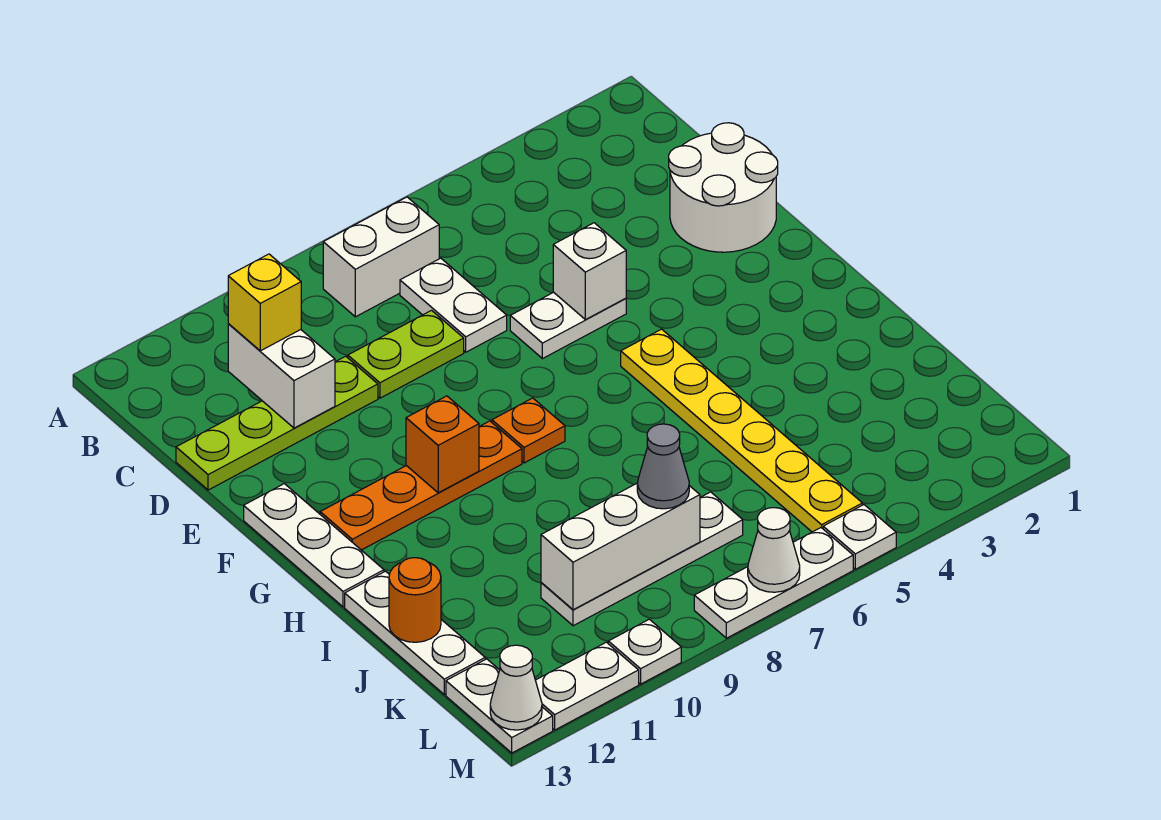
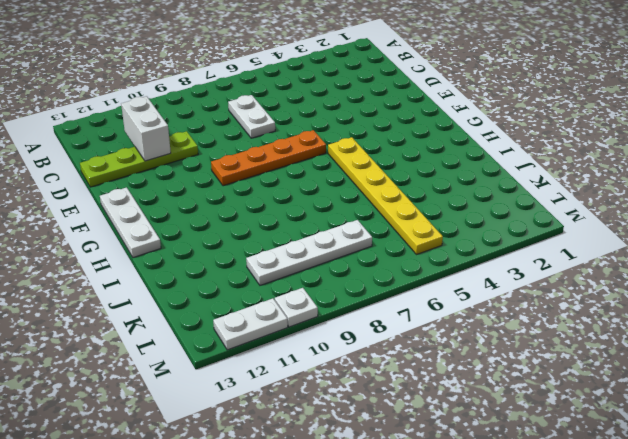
orange 1x4 plate [211,130,326,186] -> orange 1x4 plate moved to [320,421,522,550]
none -> white 1x2 brick [323,197,439,317]
none -> white 2x2 round brick [669,123,778,252]
none -> lime 1x2 plate [348,310,464,398]

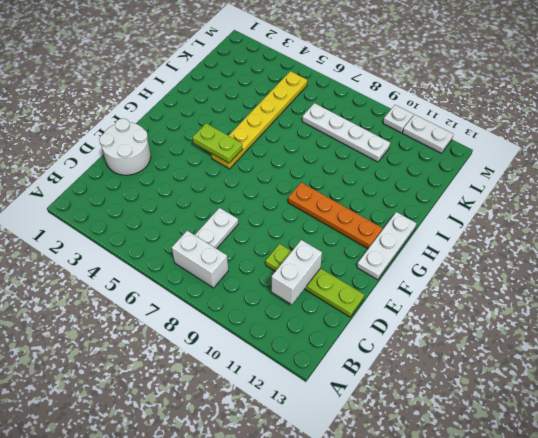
lime 1x2 plate [192,123,242,163] -> lime 1x2 plate moved to [348,310,464,398]
none -> white 1x2 plate [510,292,626,359]
none -> orange 1x1 plate [492,398,565,463]
none -> white 1x3 plate [345,571,485,695]

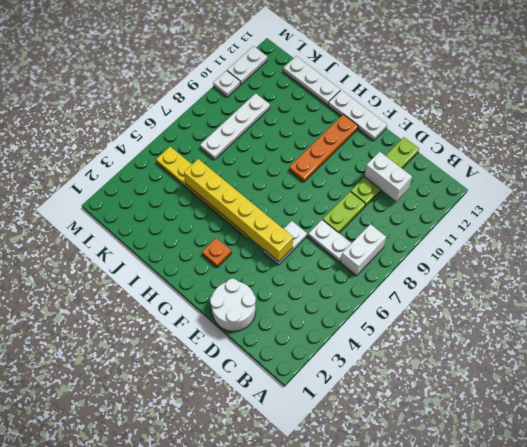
yellow 1x6 brick [184,159,293,262] -> white 1x1 brick [553,223,626,320]
orange 1x1 plate [202,238,231,267] -> orange 1x1 plate moved to [492,398,565,463]
none -> white 1x2 plate [446,659,553,753]
none -> white 1x1 plate [823,505,896,569]
none -> white 1x3 plate [694,528,853,638]

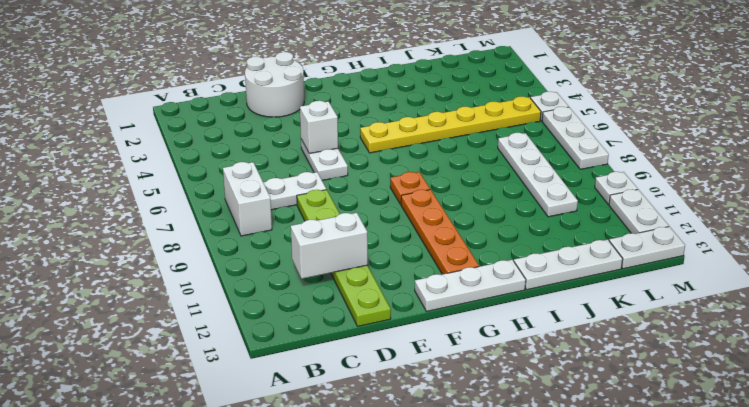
none -> orange 1x1 brick [406,396,479,493]
none -> orange 1x1 round brick [389,558,441,642]
none -> white 1x3 brick [541,484,700,610]

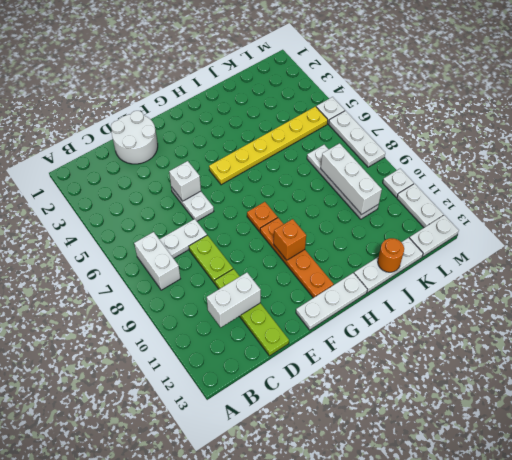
none -> white 1x1 cone [748,508,800,592]
none -> white 1x1 cone [490,645,542,730]
none -> yellow 1x1 brick [228,254,301,351]

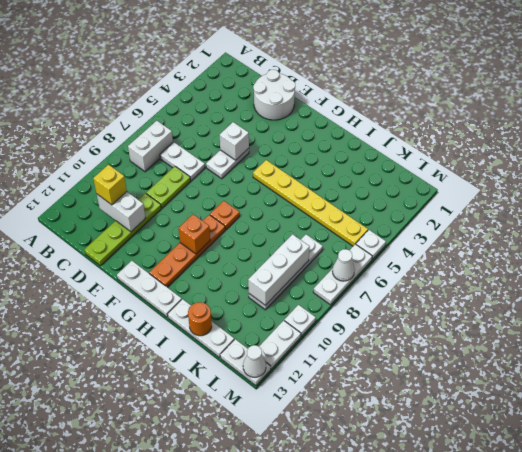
none -> grey 1x1 cone [637,424,689,509]

